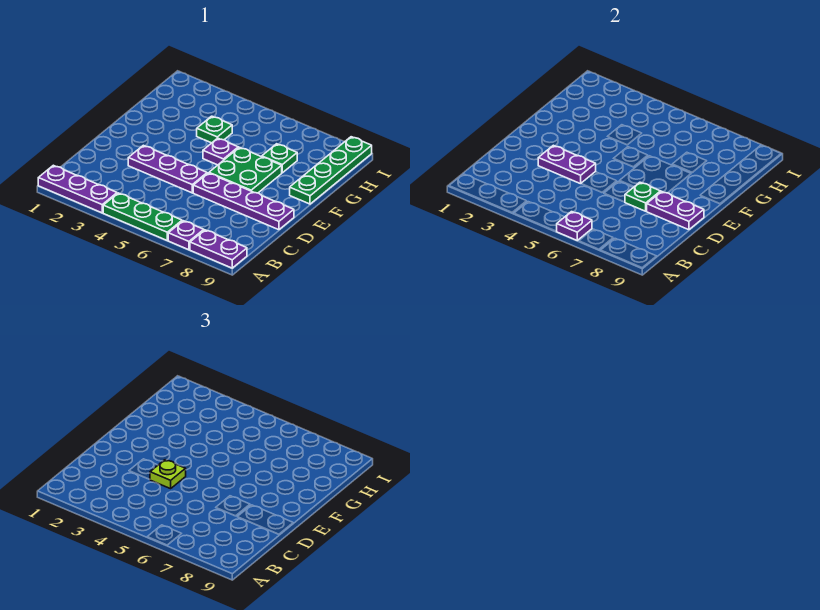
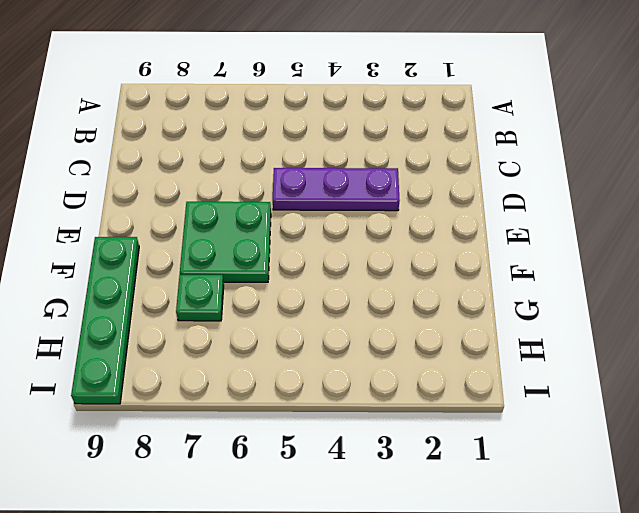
none -> purple 1x3 plate [38,165,117,213]
none -> green 1x3 plate [103,193,182,241]
none -> purple 1x1 plate [168,221,204,250]

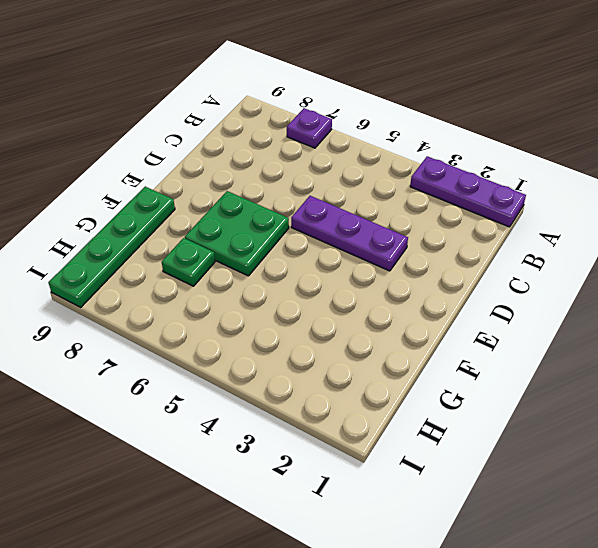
none -> green 1x3 plate [103,193,182,241]
none -> purple 1x2 plate [190,230,247,268]
none -> purple 1x4 plate [193,173,294,230]

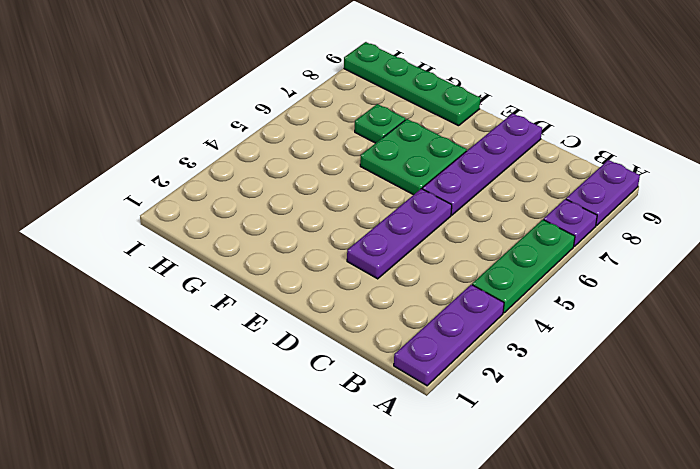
none -> purple 1x1 plate [203,138,238,165]
none -> green 1x1 plate [197,116,232,143]
none -> purple 1x1 plate [556,212,592,241]

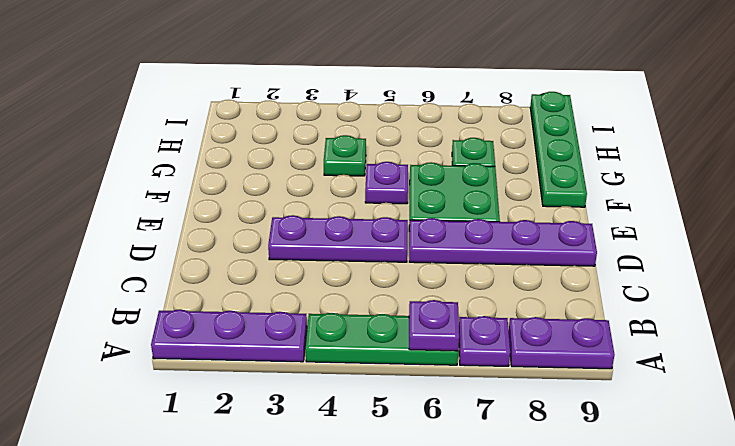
none -> purple 1x2 plate [538,145,596,184]
none -> green 1x1 plate [625,182,661,211]
none -> purple 1x2 plate [646,191,704,230]

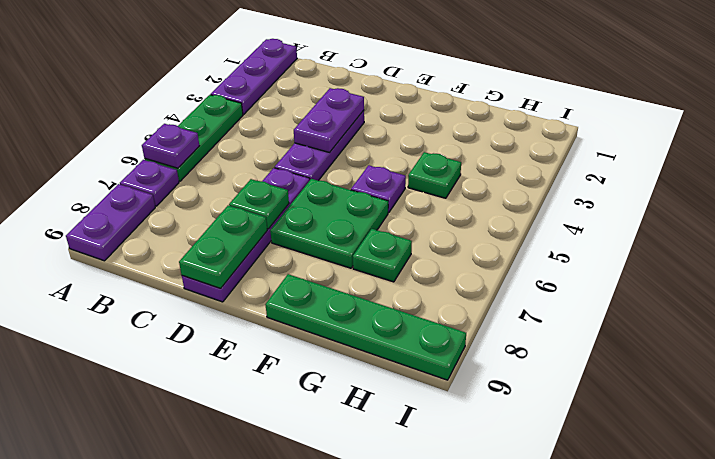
green 1x2 plate [179,205,267,288] -> purple 1x2 plate [646,191,704,230]
none -> lime 1x1 plate [150,460,186,489]

